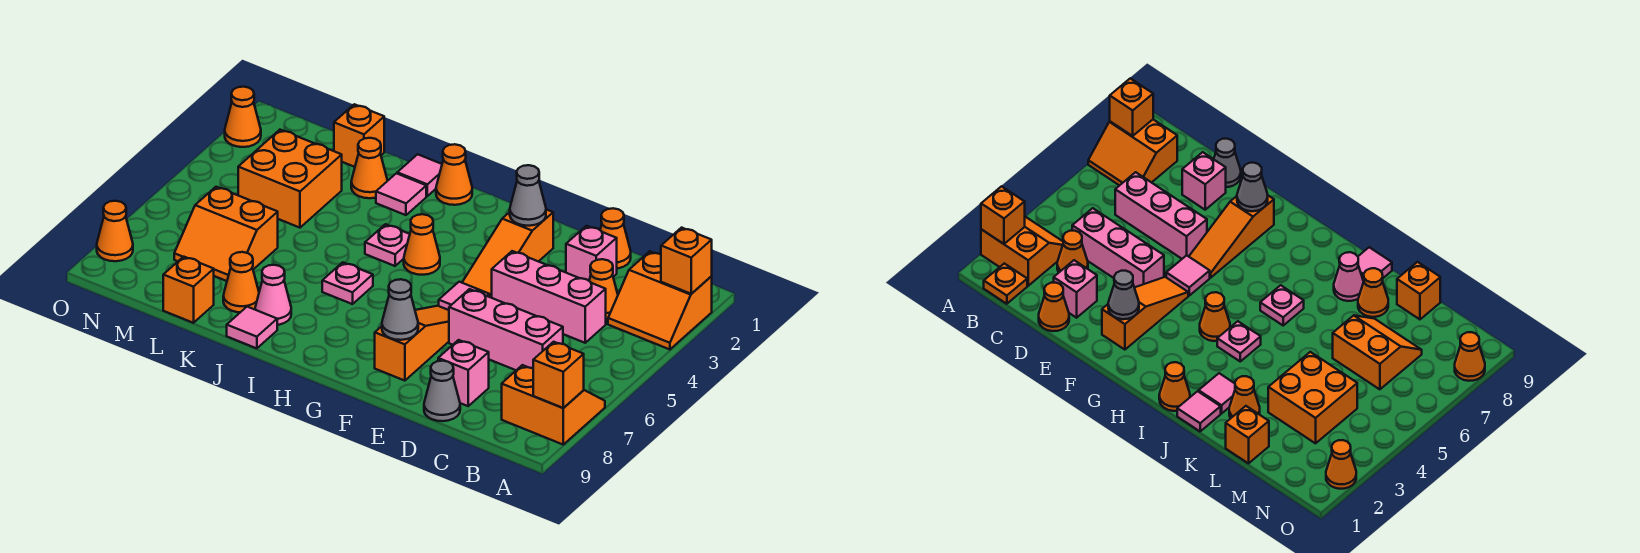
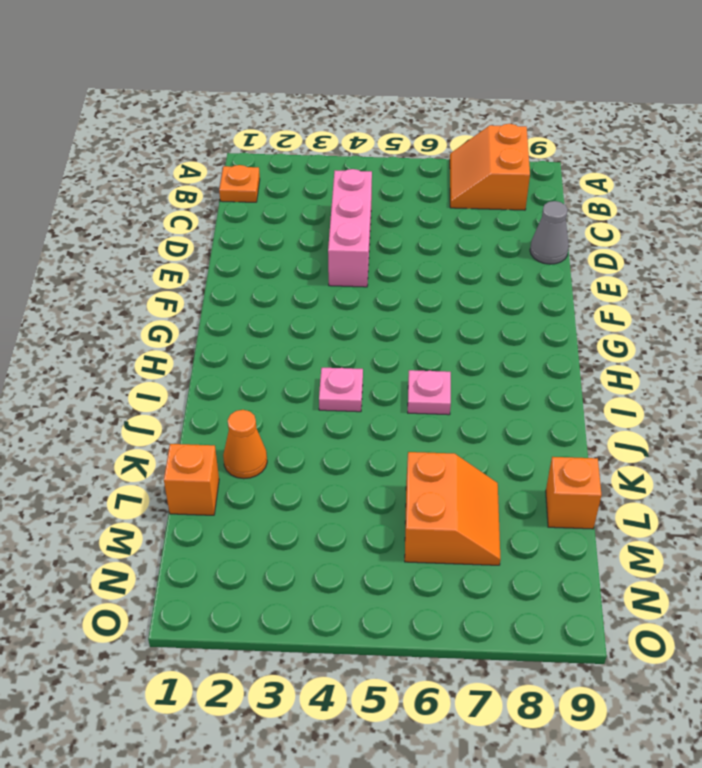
none -> orange 2x2 slope [608,251,712,349]
none -> orange 1x1 cone [589,259,618,319]
none -> pink 1x3 brick [449,289,563,370]
none -> orange 1x1 cone [600,208,631,268]

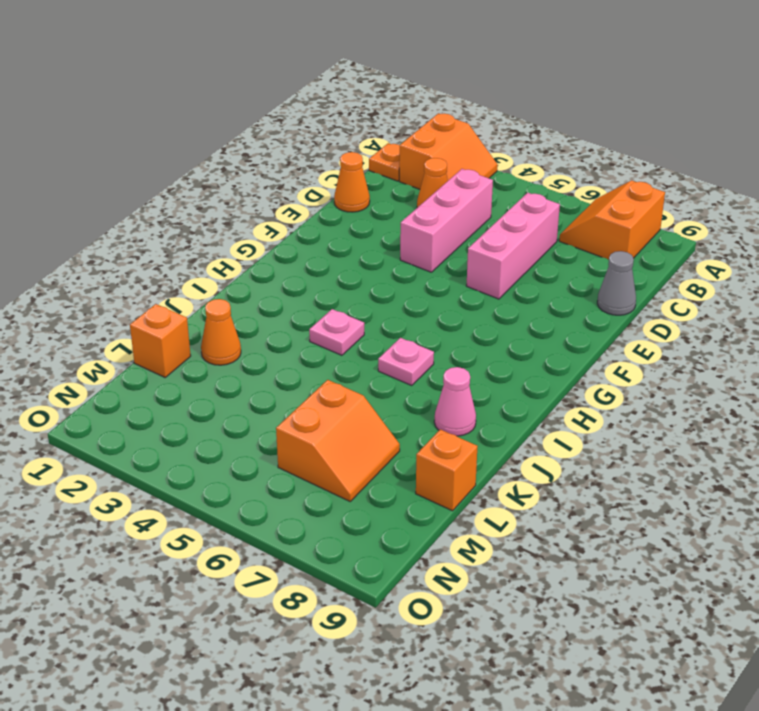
none -> pink 1x1 brick [566,226,617,281]
none -> pink 1x1 brick [438,340,489,406]
none -> orange 1x3 slope [462,210,553,298]
none -> pink 1x1 tile [439,282,489,310]

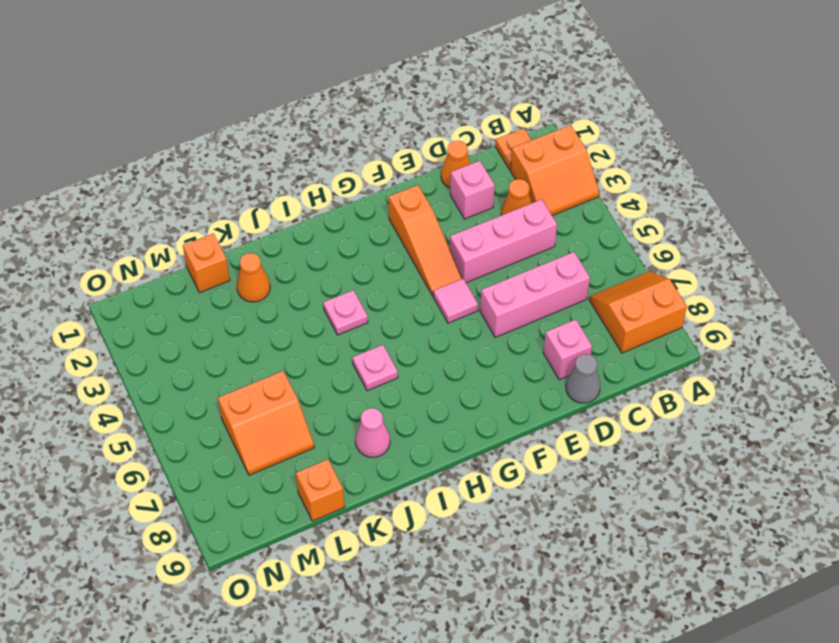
none -> orange 1x3 slope [375,306,449,381]
none -> orange 1x1 cone [404,214,440,275]
none -> orange 1x1 cone [436,144,472,205]
none -> pink 1x1 tile [397,154,442,196]

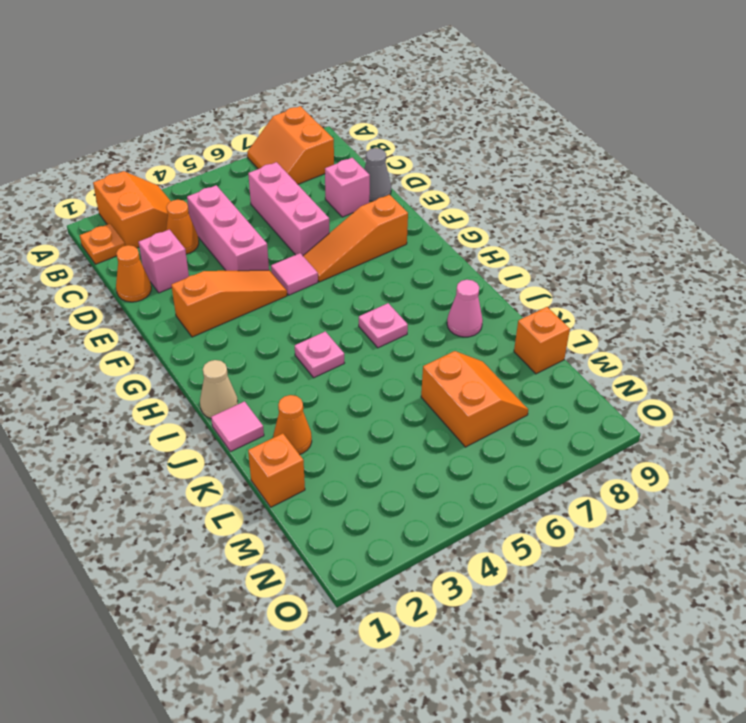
tan 1x1 cone [200,360,238,419] -> orange 1x1 cone [436,144,472,205]
none -> orange 1x1 cone [404,214,440,275]
none -> pink 1x1 tile [376,173,426,215]
none -> pink 1x1 tile [227,307,277,348]
none -> orange 1x1 cone [223,252,259,312]

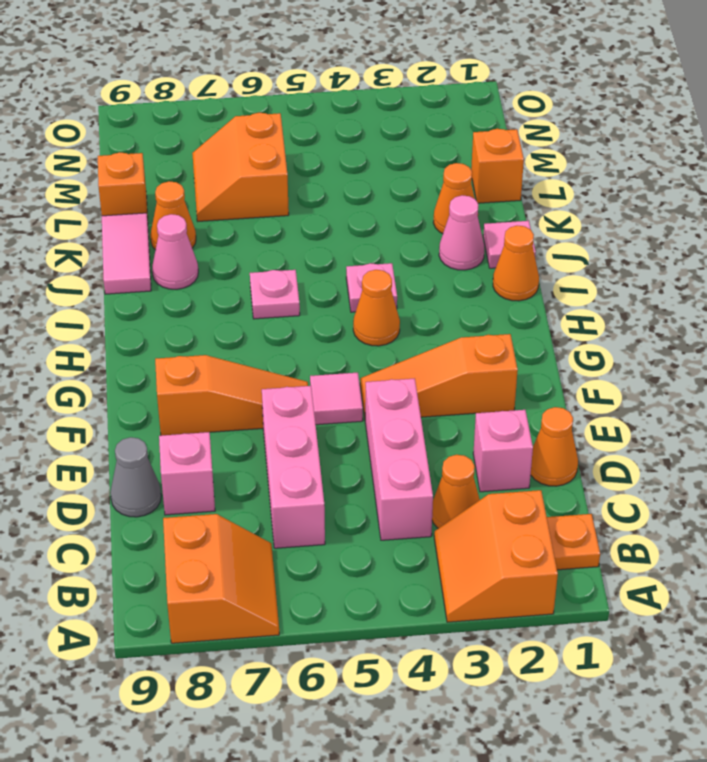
pink 1x1 cone [439,195,484,270] -> pink 1x1 tile [376,173,426,215]
pink 1x2 tile [102,213,151,294] -> pink 1x1 tile [227,307,277,348]
none -> orange 2x2 brick [238,130,342,228]
none -> orange 1x1 cone [225,87,261,147]
none -> orange 1x1 cone [97,201,133,261]
none -> orange 1x1 brick [661,228,712,294]

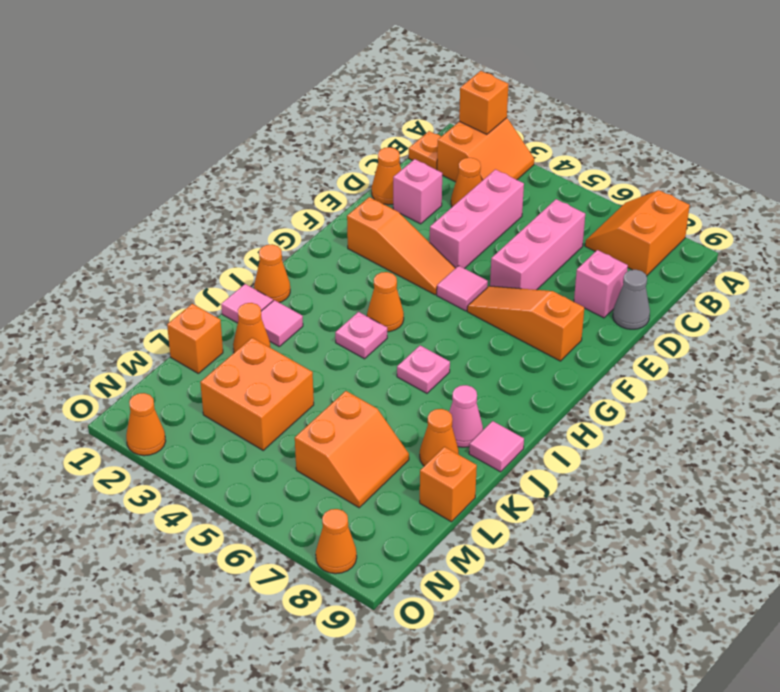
none -> orange 1x1 brick [533,342,584,408]
none -> grey 1x1 cone [510,165,546,226]
none -> grey 1x1 cone [382,279,418,340]

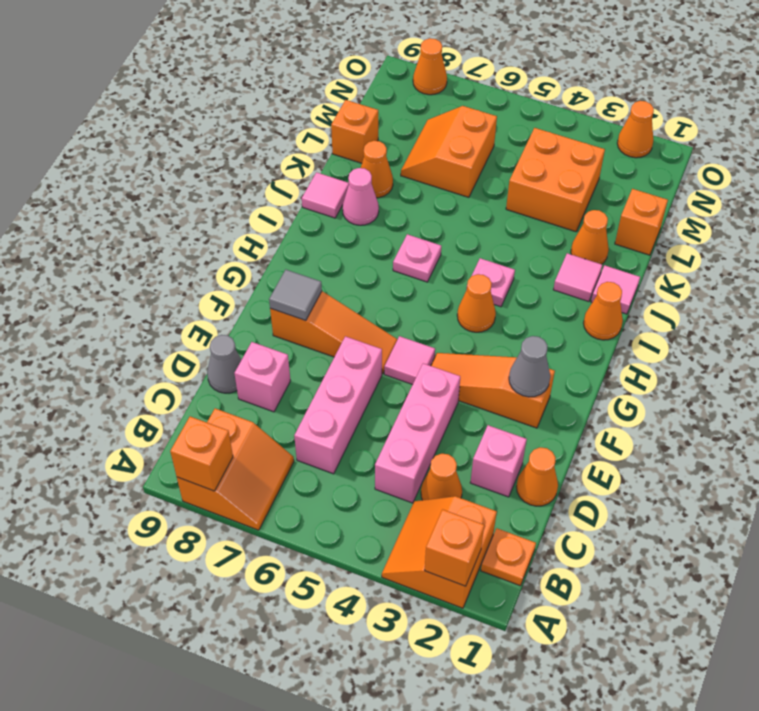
grey 1x1 tile [269,270,322,321] -> grey 1x1 cone [382,279,418,340]

